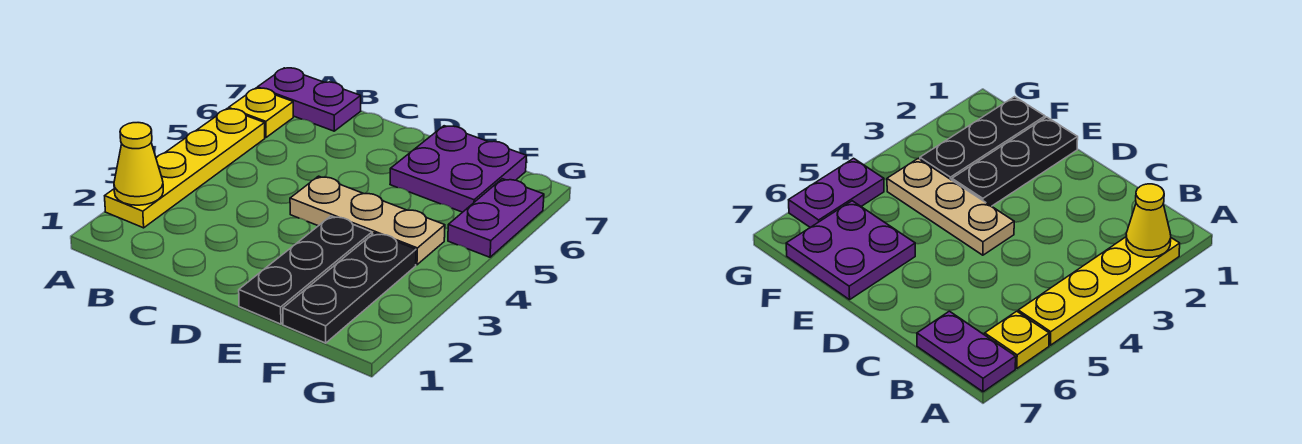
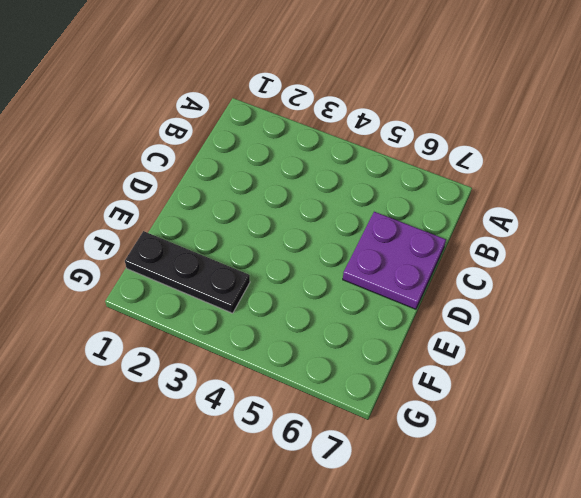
purple 2x2 plate [343,212,446,309] -> purple 2x2 plate moved to [390,126,526,212]
none -> yellow 1x4 plate [105,109,265,228]
none -> yellow 1x1 plate [229,88,293,137]

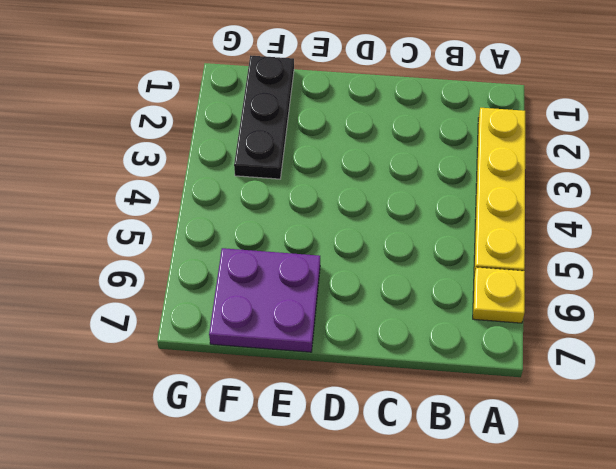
none -> purple 1x2 plate [257,68,361,131]
none -> tan 1x3 plate [290,176,445,265]

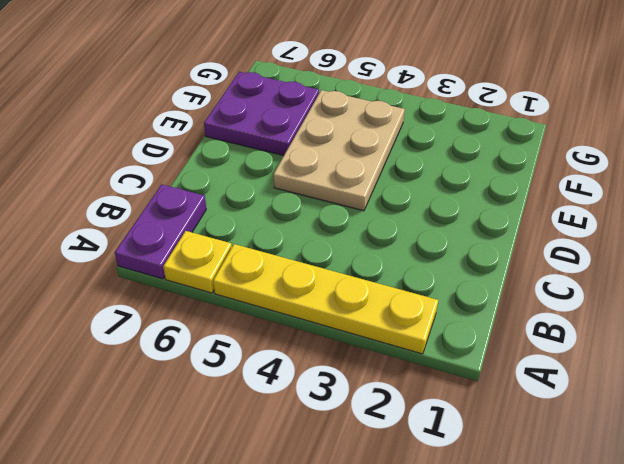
tan 2x3 plate [273,90,405,211] -> tan 1x3 plate [290,176,445,265]
none -> black 1x3 plate [239,216,372,324]
none -> black 1x3 plate [283,233,416,343]

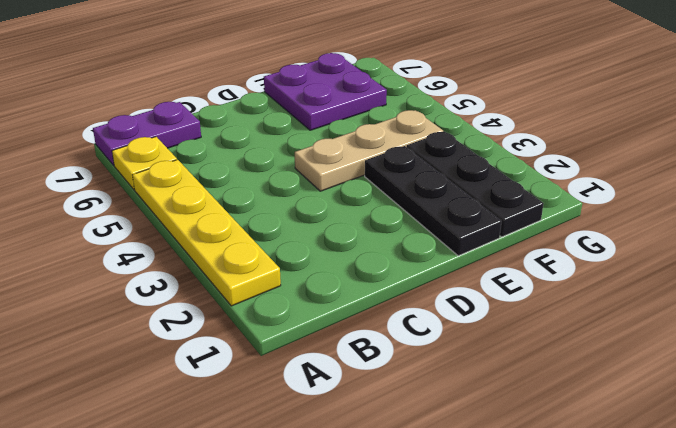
none -> purple 1x2 plate [448,179,544,257]
none -> yellow 1x1 cone [114,123,163,205]

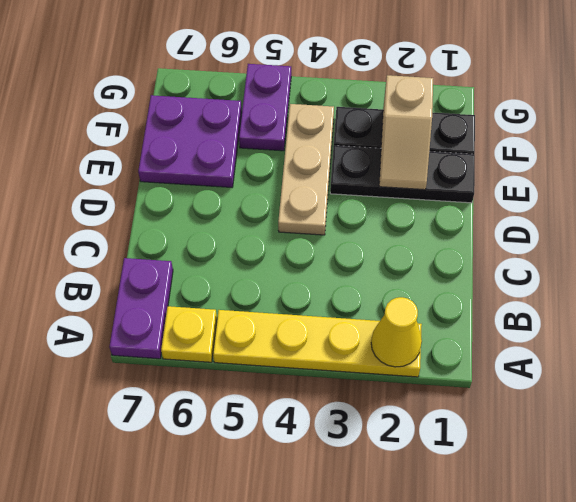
tan 1x2 slope [379,75,433,190] -> none
purple 1x2 plate [239,64,291,151] -> purple 1x2 plate turned to [448,179,544,257]

